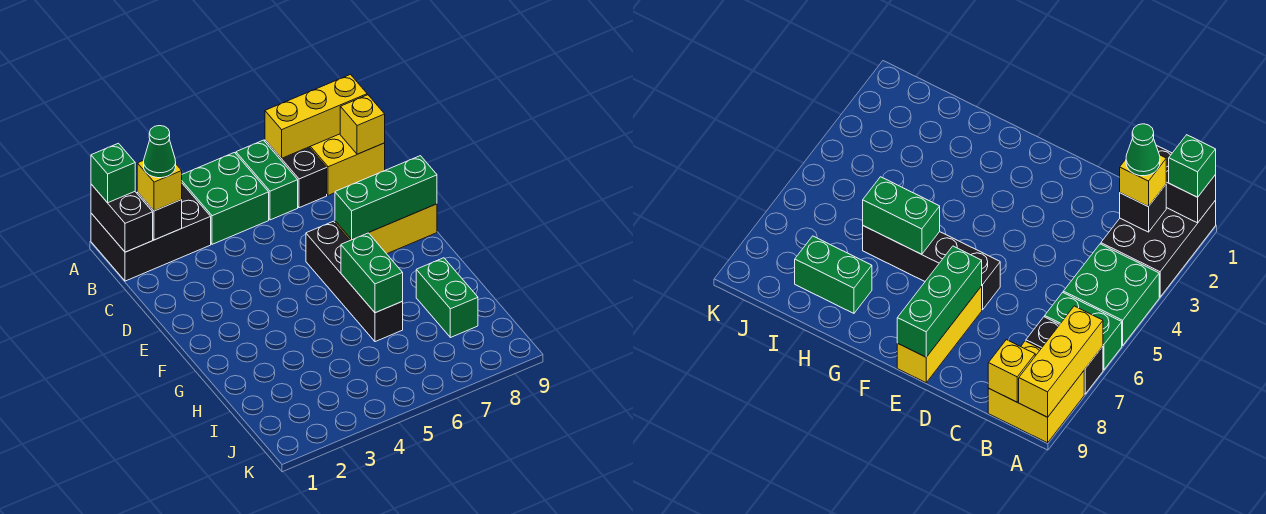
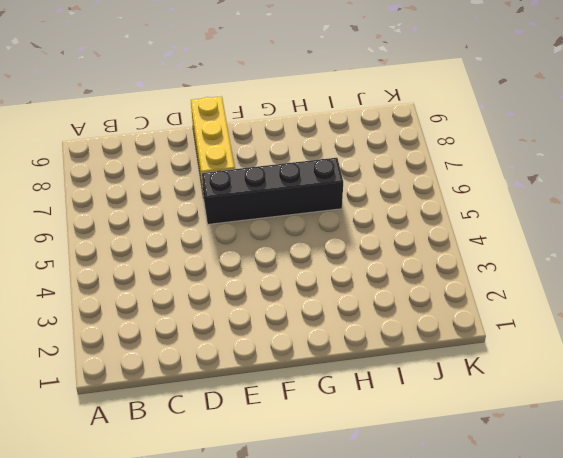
none -> black 2x3 brick [91,184,211,281]
none -> green 2x2 brick [182,153,269,244]
none -> green 1x2 brick [236,140,298,220]

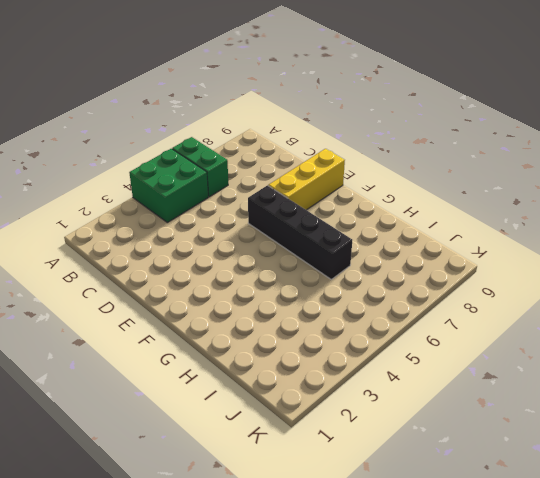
none -> black 2x3 brick [91,184,211,281]
none -> black 1x2 brick [265,140,327,208]
none -> yellow 2x2 brick [309,134,385,195]

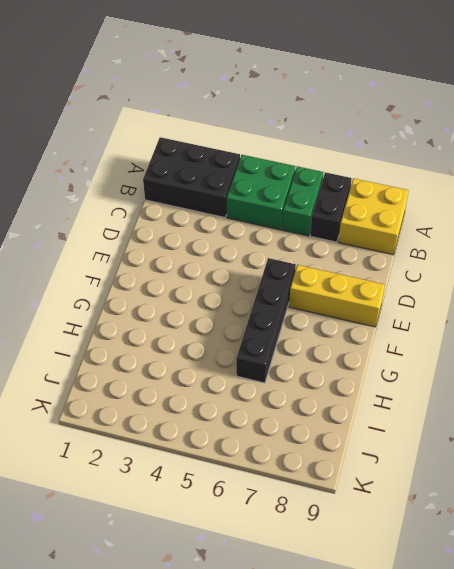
none -> green 1x2 brick [416,258,478,338]
none -> black 1x2 brick [91,184,153,252]
none -> yellow 1x3 brick [265,75,367,158]

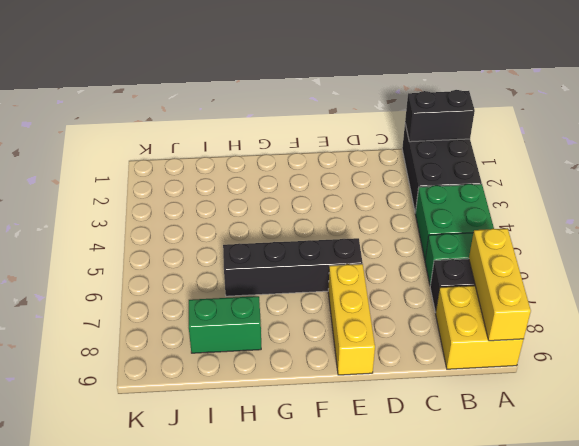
none -> black 1x1 brick [137,192,182,240]
none -> yellow 1x1 brick [340,95,385,154]
none -> green 1x3 brick [335,156,437,240]

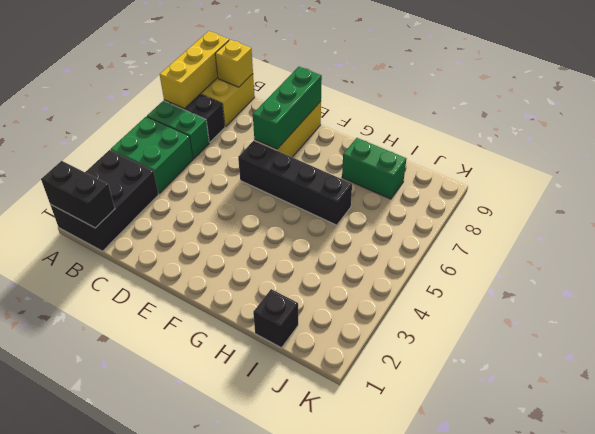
black 1x1 brick [253,289,298,348] -> black 1x1 brick moved to [137,192,182,240]
none -> green 1x2 brick [341,233,403,313]
none -> green 1x1 brick [91,143,135,203]
none -> yellow 1x1 brick [137,160,182,211]

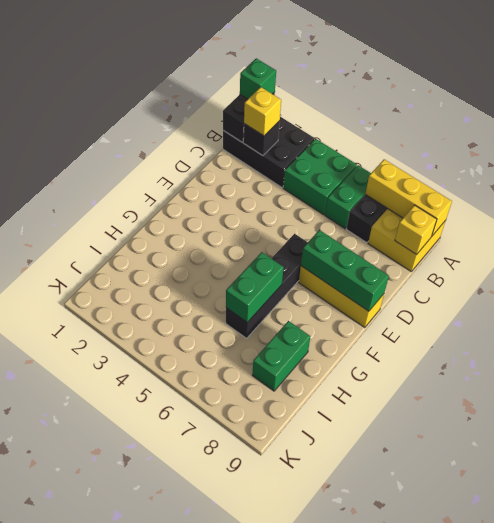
none -> green 1x1 cone [144,126,176,178]

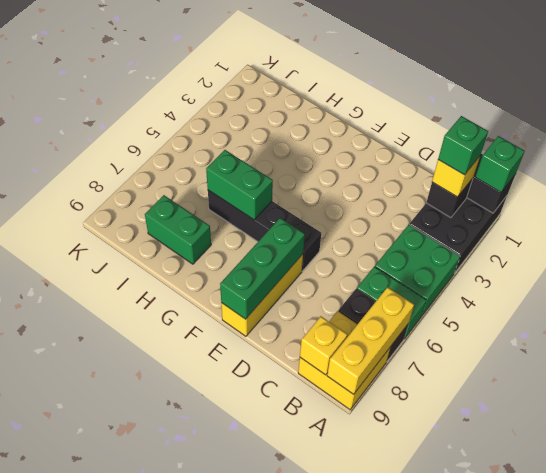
green 1x1 brick [438,116,488,175] -> green 1x1 cone [144,126,176,178]

